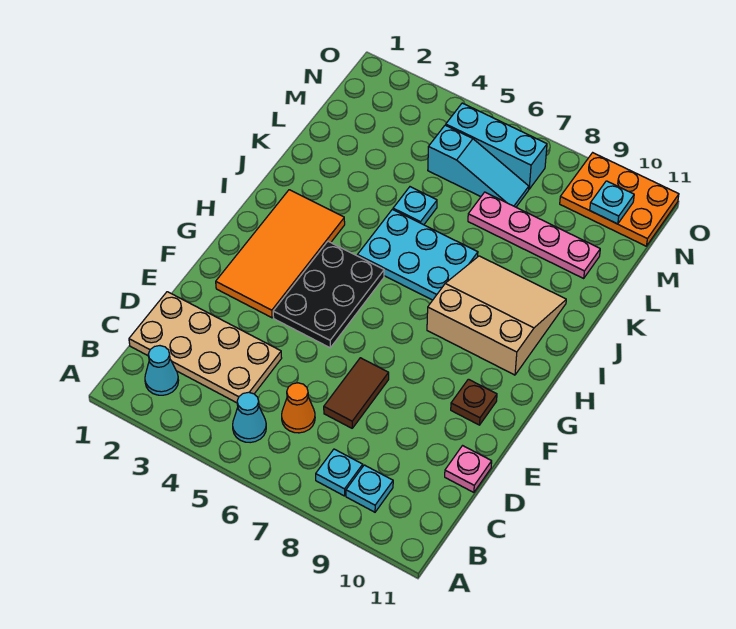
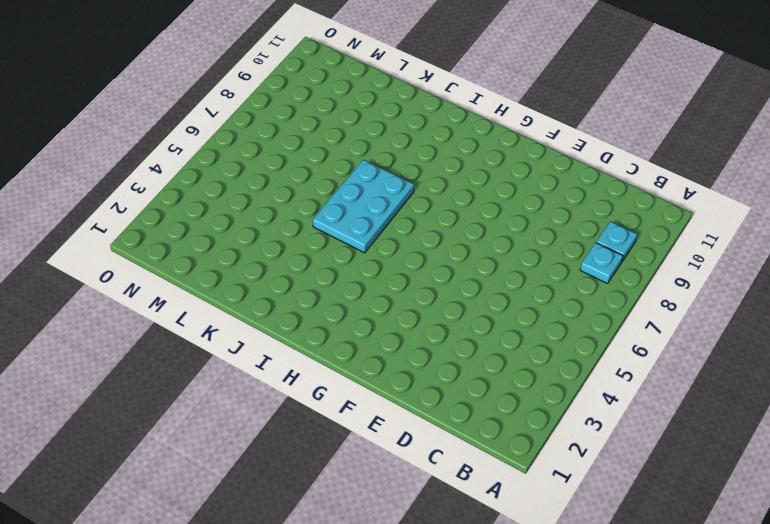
none -> cyan 1x1 cone [145,346,179,395]
none -> cyan 1x1 cone [233,392,266,443]
none -> tan 2x4 plate [129,292,282,403]

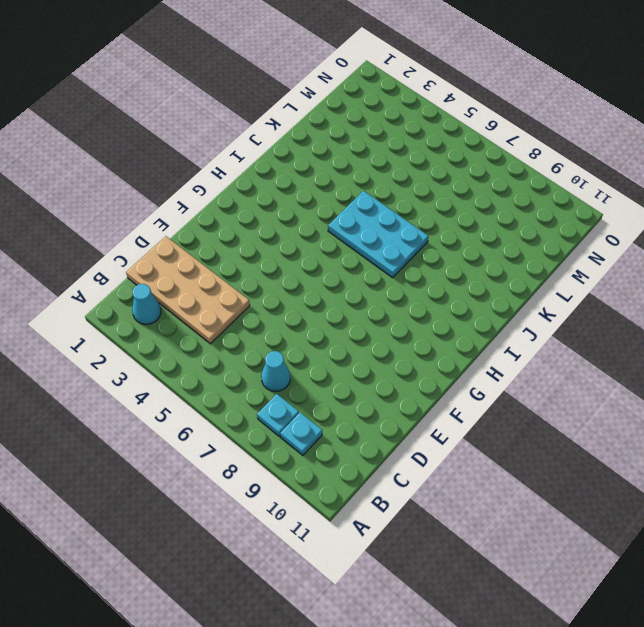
cyan 1x1 cone [261,351,290,391] -> cyan 1x1 cone moved to [233,392,266,443]
none -> orange 1x1 cone [282,383,315,433]
none -> brown 1x2 tile [324,358,389,428]
none -> pink 1x1 plate [445,446,492,492]

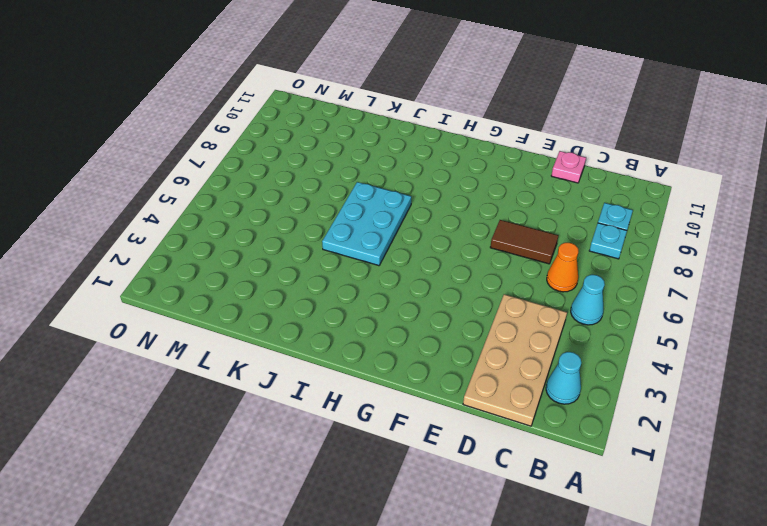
none -> orange 2x4 tile [216,190,345,318]
none -> black 2x3 plate [273,241,384,348]
none -> brown 1x1 plate [451,379,497,425]

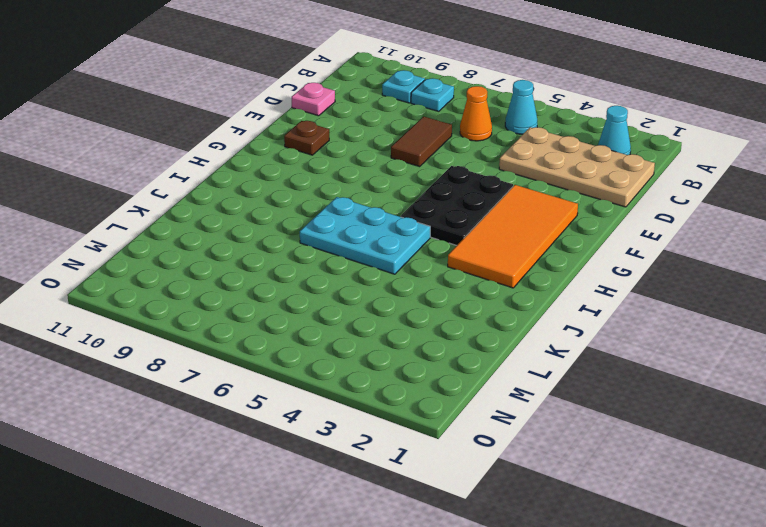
none -> tan 3x3 slope [427,256,566,375]
none -> cyan 1x1 plate [393,187,437,225]
none -> pink 1x4 plate [468,192,600,278]

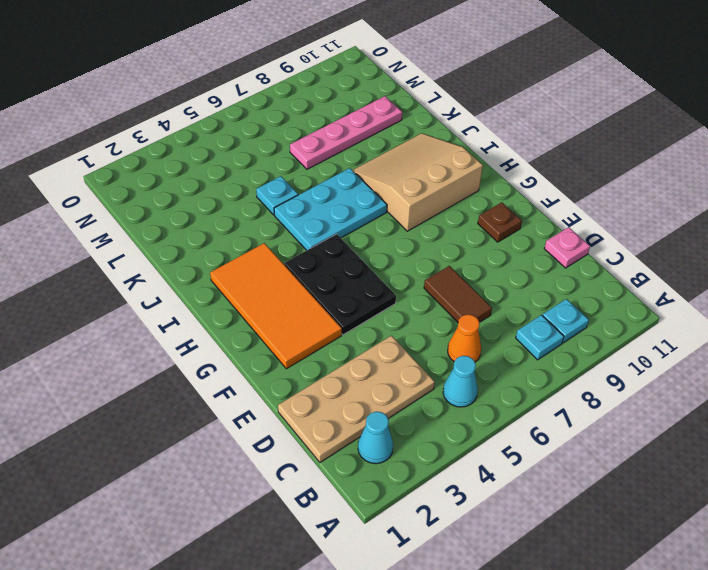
none -> cyan 1x3 slope [428,125,529,207]
none -> cyan 1x3 brick [446,103,547,189]
none -> orange 2x3 plate [560,153,679,246]

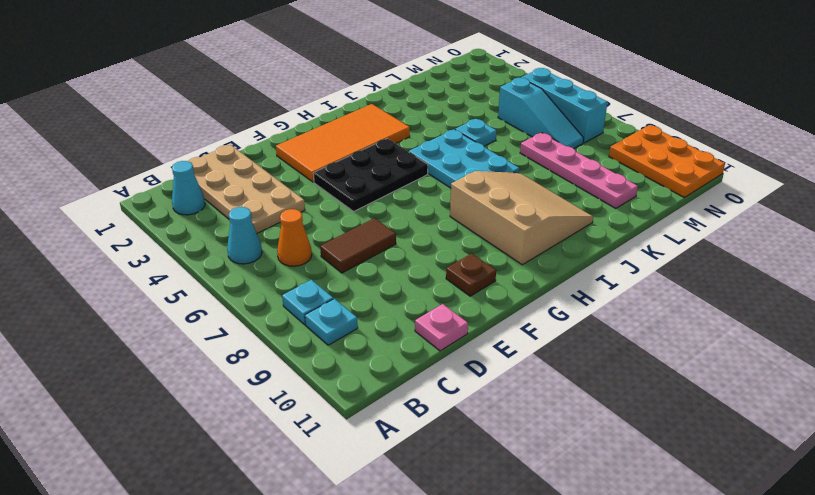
none -> cyan 1x1 plate [590,181,634,224]

